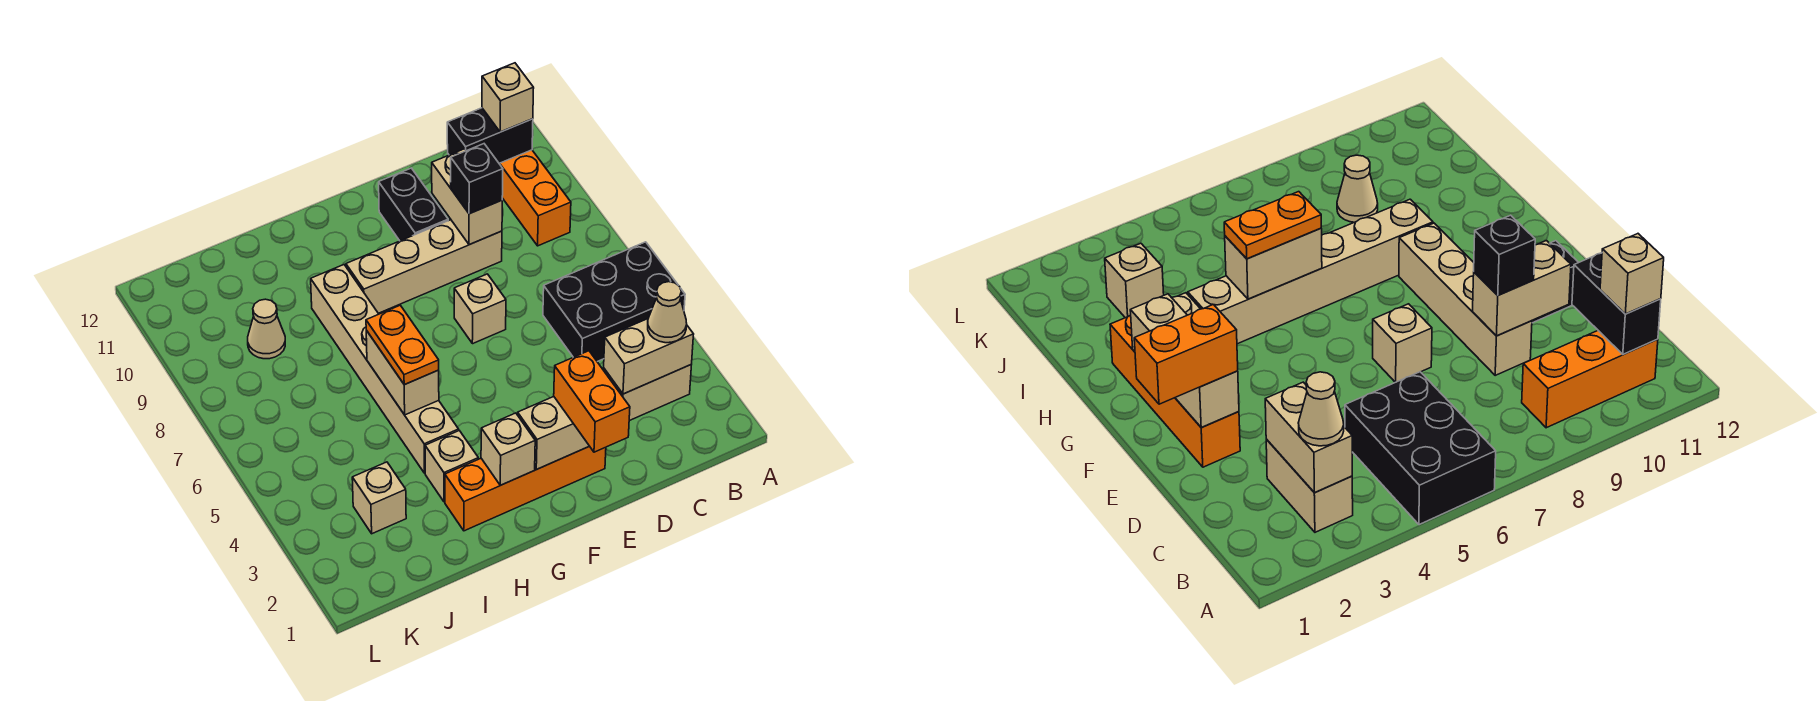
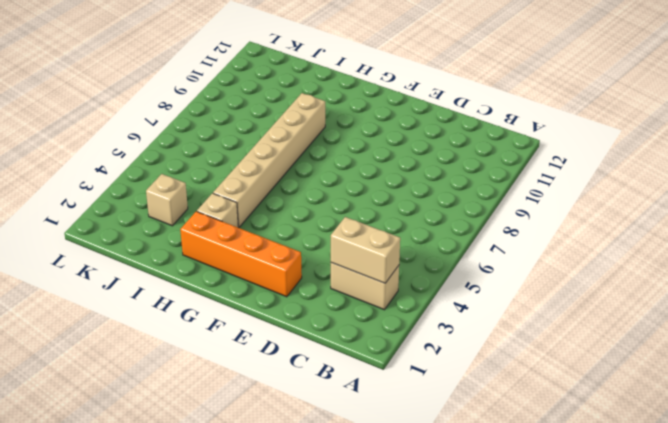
none -> black 2x3 brick [543,242,685,362]
none -> orange 1x3 brick [500,150,571,246]
none -> tan 1x4 brick [346,220,502,313]

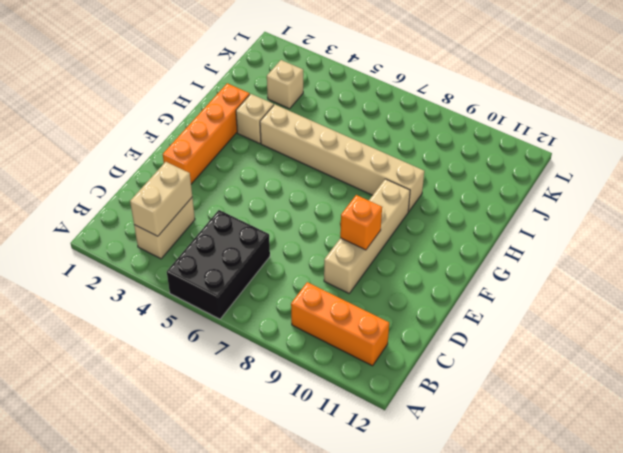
orange 1x1 brick [340,195,382,250] -> none
none -> tan 1x1 brick [454,274,506,344]
none -> black 1x2 brick [379,168,448,241]
none -> tan 1x1 cone [248,299,285,359]

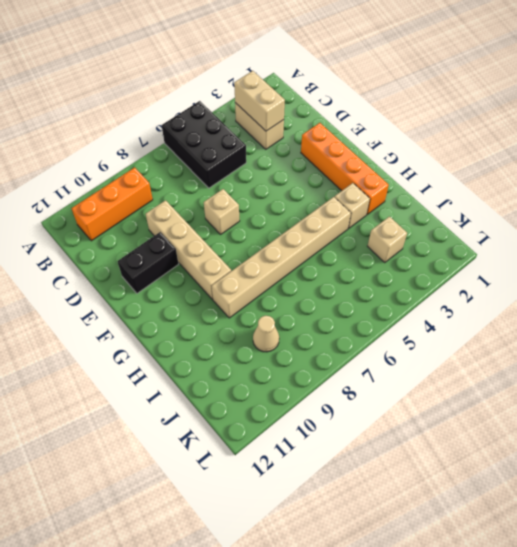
none -> black 1x2 brick [447,108,533,164]
none -> tan 1x2 brick [432,149,502,245]
none -> tan 1x2 brick [518,397,589,470]

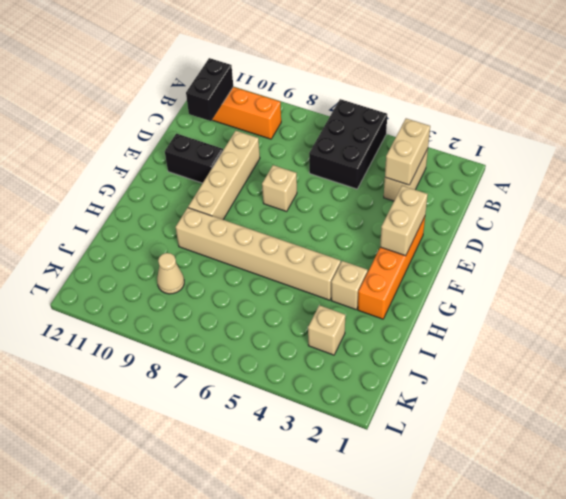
none -> tan 1x2 brick [432,149,502,245]
none -> tan 1x1 brick [481,413,535,485]
none -> tan 1x2 brick [366,330,439,415]

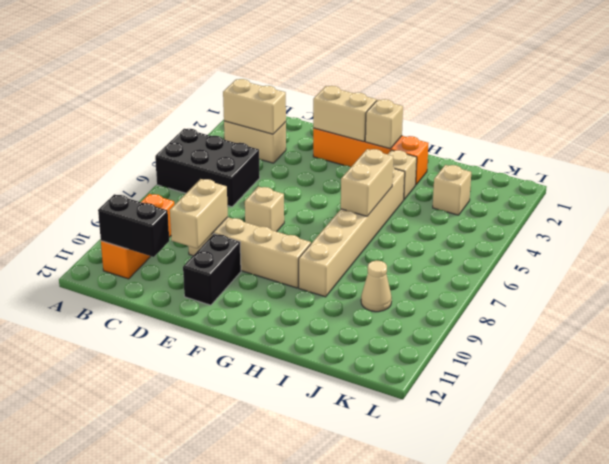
none -> tan 1x1 cone [648,282,687,343]
none -> tan 1x1 brick [482,63,534,132]
none -> black 1x1 brick [451,144,503,214]

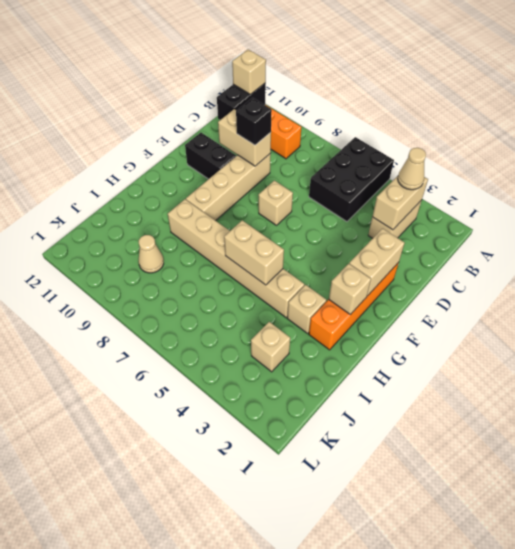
none -> orange 1x2 brick [554,351,630,452]
none -> orange 1x2 plate [366,305,439,385]

